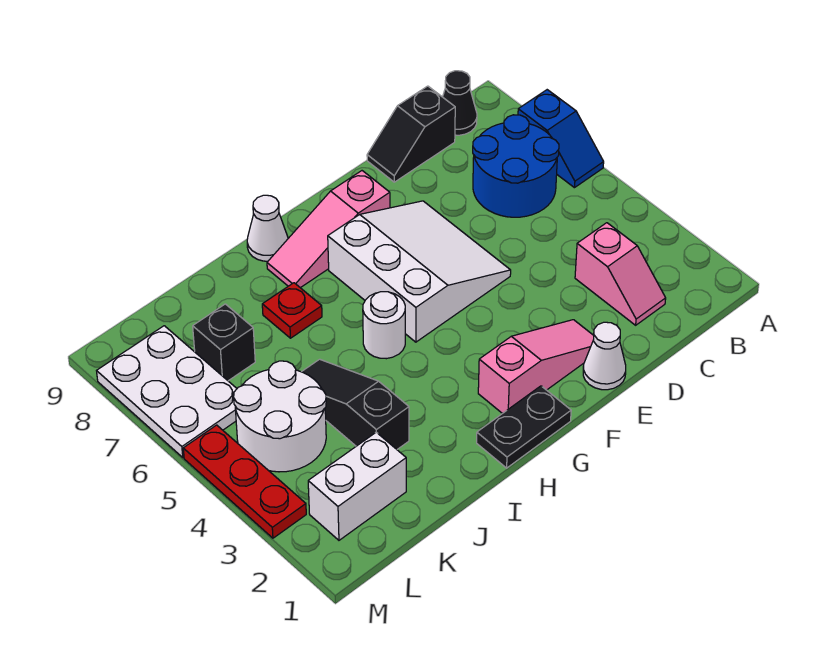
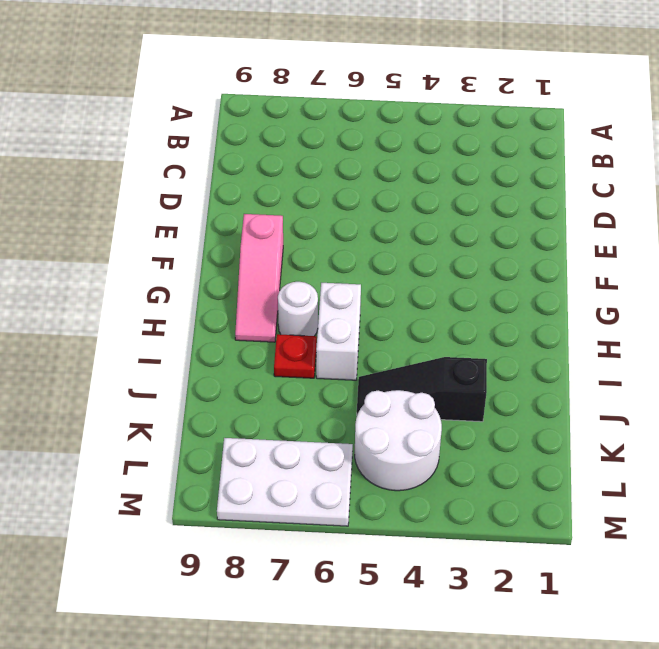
white 1x2 brick [316,283,361,380] -> white 1x2 brick moved to [308,432,406,540]
white 1x1 round brick [278,282,318,336] -> white 1x1 round brick moved to [363,292,405,359]
none -> blue 1x2 slope [518,90,604,188]
none -> blue 2x2 round brick [473,115,559,217]
none -> black 1x1 cone [443,71,477,135]

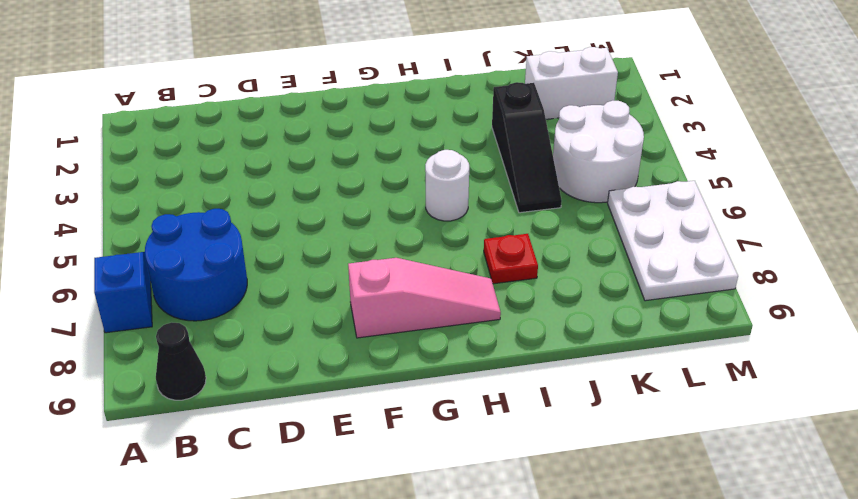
none -> pink 1x2 slope [575,223,666,325]
none -> black 1x2 slope [367,86,455,182]
none -> white 1x1 cone [583,322,626,390]

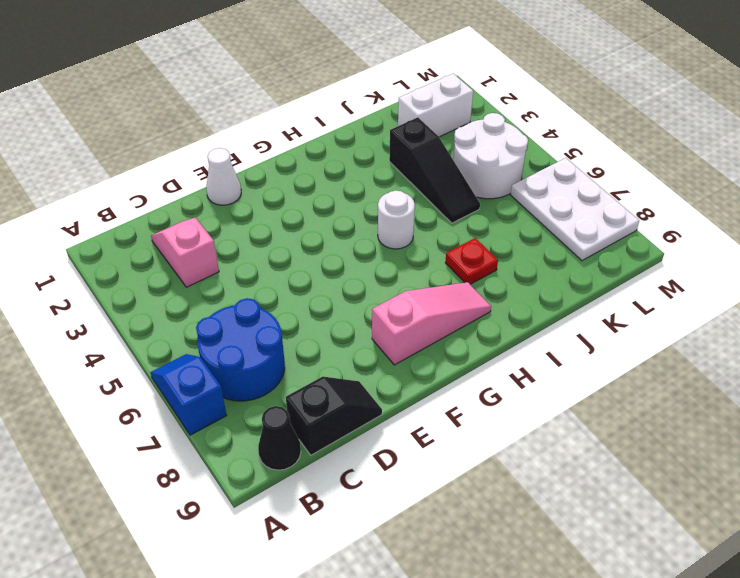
none -> pink 1x3 slope [478,320,594,414]
none -> white 3x3 slope [328,201,511,342]
none -> black 1x2 plate [477,386,571,468]

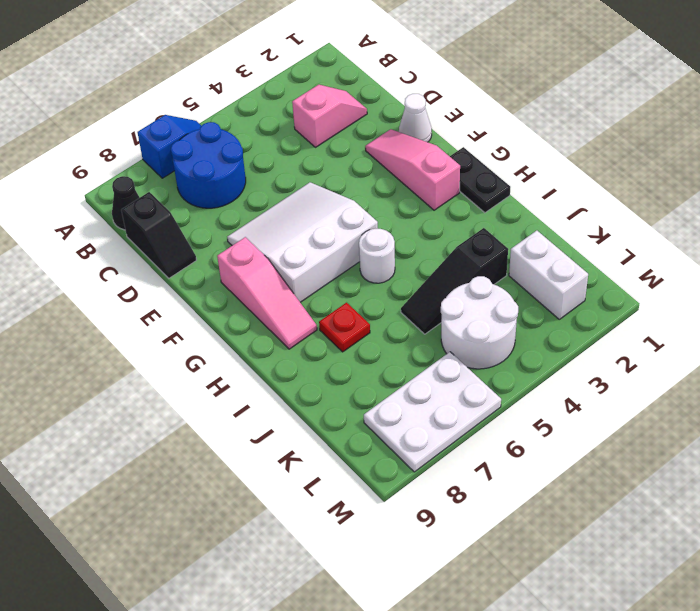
none -> white 1x1 cone [247,195,288,261]
none -> black 1x1 brick [193,304,255,381]
none -> red 1x3 plate [183,425,306,538]

